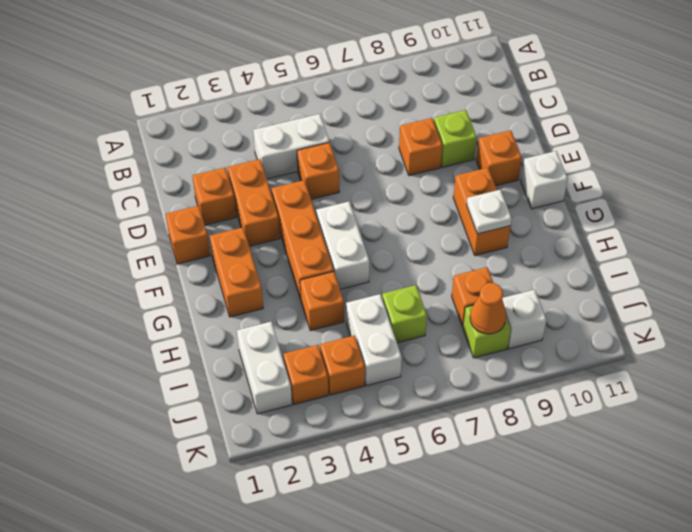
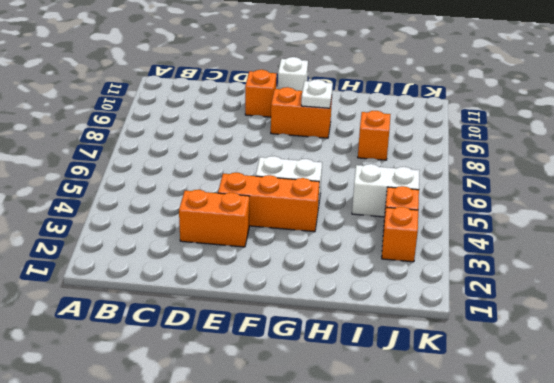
none -> white 1x2 brick [253,114,329,179]
none -> orange 1x1 brick [192,168,236,225]
none -> orange 1x1 brick [297,142,339,199]

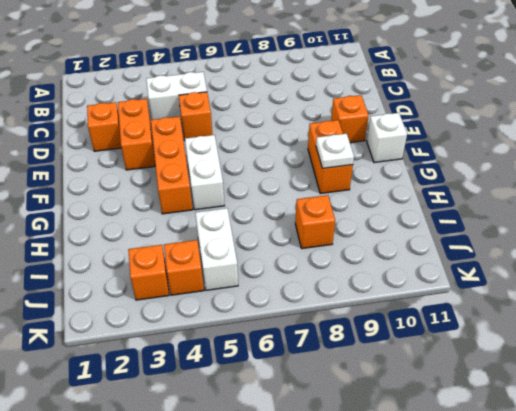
none -> orange 1x1 brick [399,118,443,176]
none -> lime 1x1 brick [434,110,477,167]
none -> orange 1x1 brick [165,206,210,264]

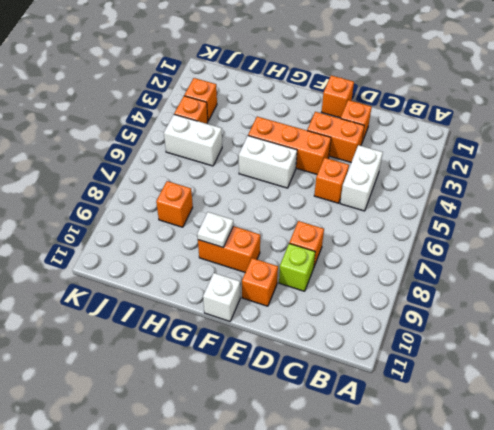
none -> orange 1x2 brick [210,227,263,317]
none -> orange 1x1 brick [300,272,344,331]
none -> white 1x2 brick [237,322,292,414]

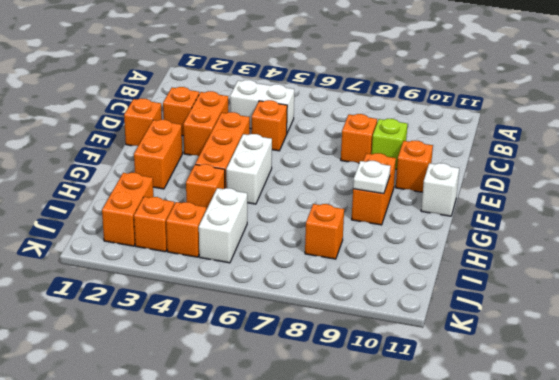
orange 1x2 brick [102,173,153,246] -> white 1x2 brick [237,322,292,414]
none -> lime 1x1 brick [382,285,427,343]
none -> lime 1x1 brick [463,305,511,358]
none -> white 1x1 brick [502,290,546,349]

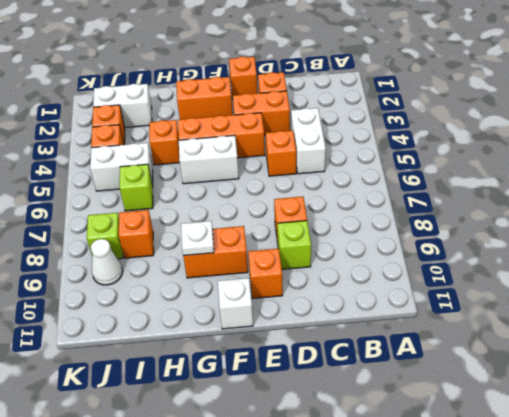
white 1x1 cone [91,239,123,285] -> white 1x1 brick [502,290,546,349]
none -> orange 1x1 cone [470,283,506,334]

